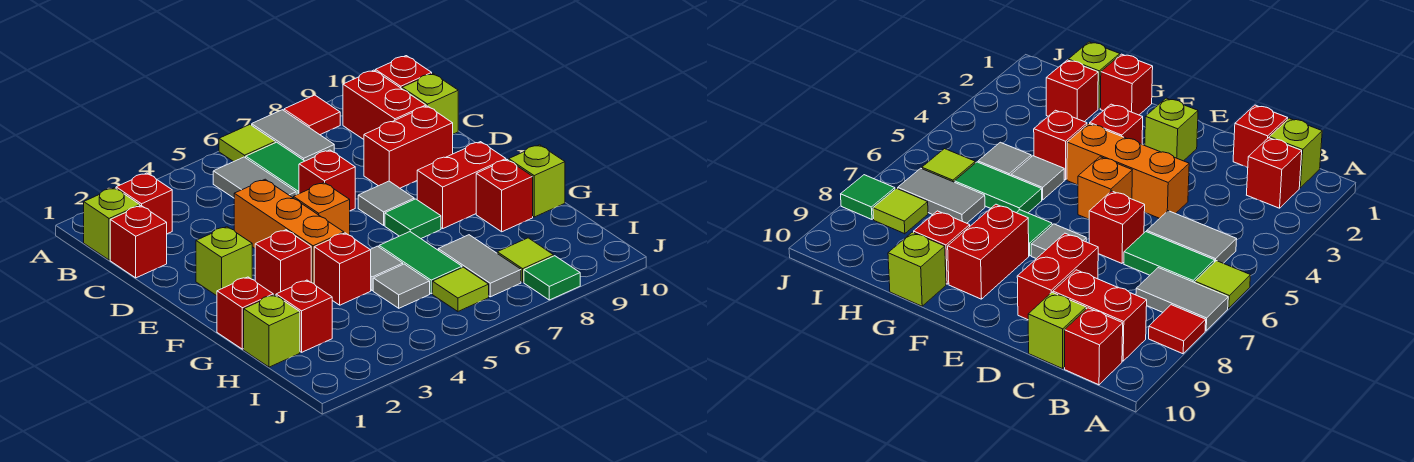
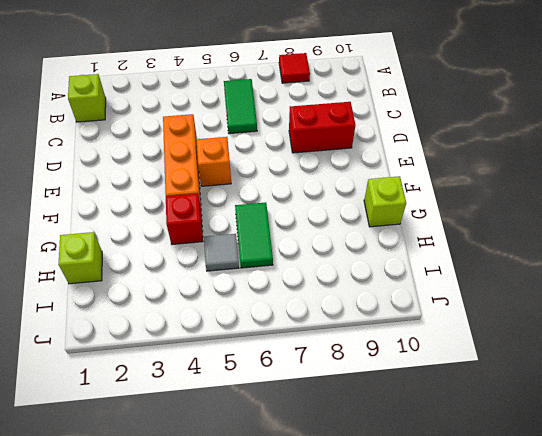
none -> lime 1x1 tile [219,125,275,162]
none -> grey 1x2 tile [252,110,334,161]
none -> red 1x1 brick [116,173,172,234]
none -> grey 1x2 tile [213,157,296,198]

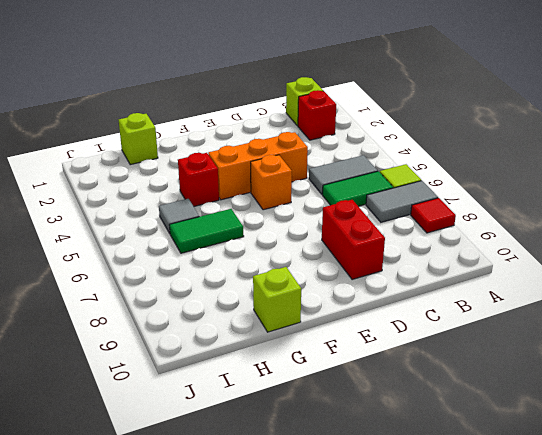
none -> red 1x2 brick [343,70,426,139]
none -> red 1x1 brick [375,56,432,89]
none -> red 1x1 brick [110,206,167,278]
none -> lime 1x1 brick [402,74,458,134]

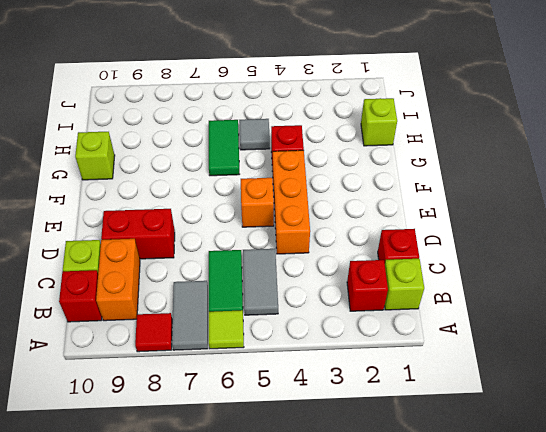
orange 1x2 brick [96,239,140,321] -> red 1x2 brick [343,70,426,139]
none -> red 1x1 brick [299,150,355,211]
none -> lime 1x1 brick [196,227,252,296]
none -> grey 1x1 tile [358,181,414,225]
none -> red 1x1 brick [255,230,311,295]

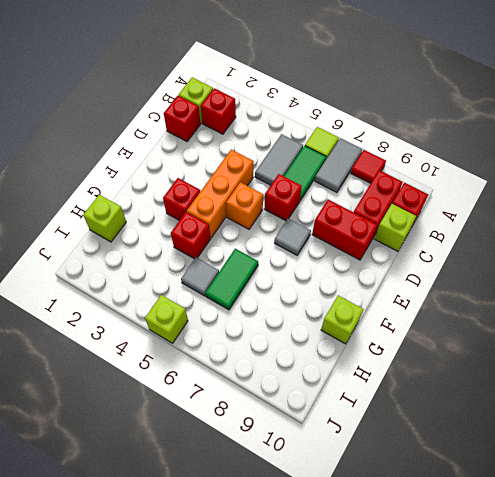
lime 1x1 brick [145,295,188,343] -> lime 1x1 brick moved to [196,227,252,296]
none -> green 1x1 tile [385,199,441,238]
none -> red 1x2 brick [417,142,506,228]
none -> red 1x1 brick [217,277,273,349]
none -> grey 1x1 tile [371,246,403,291]

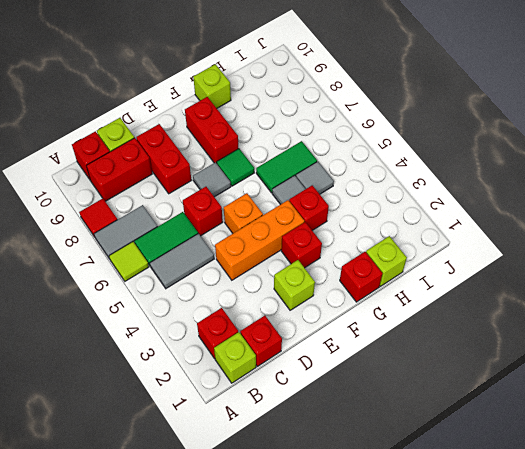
none -> red 1x1 brick [476,160,533,232]
none -> red 1x1 brick [276,280,332,352]
none -> grey 1x2 tile [438,235,521,297]
none -> lime 1x1 tile [432,267,489,311]

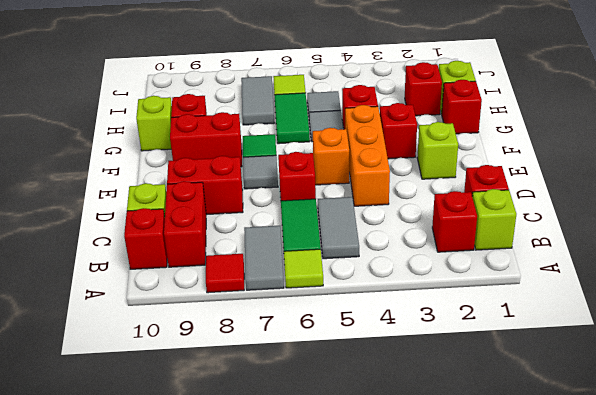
none -> lime 1x1 tile [497,238,554,282]
none -> green 1x1 tile [524,256,580,300]

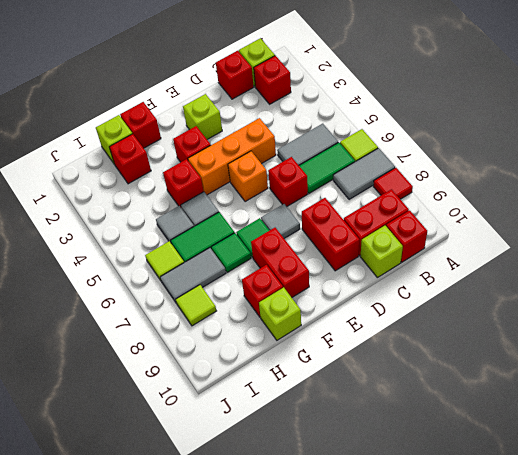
green 1x1 tile [211,233,251,273] -> green 1x1 tile moved to [524,256,580,300]

